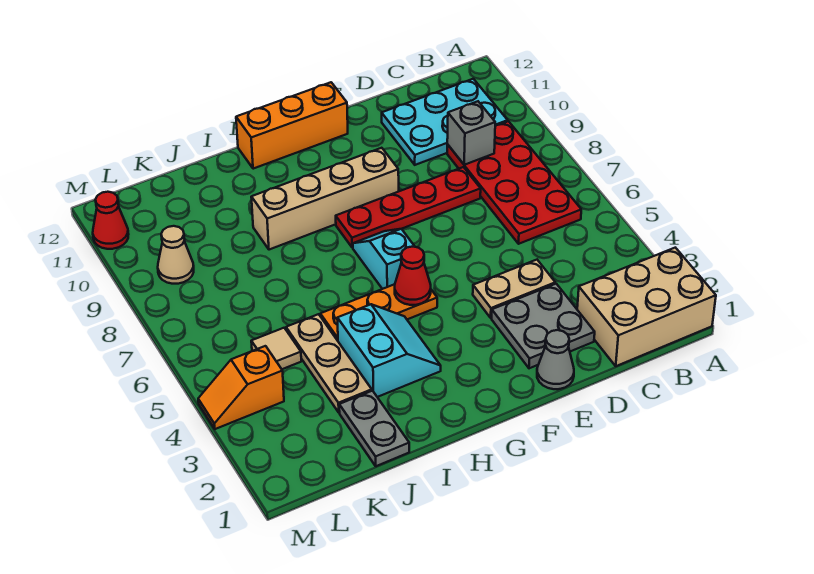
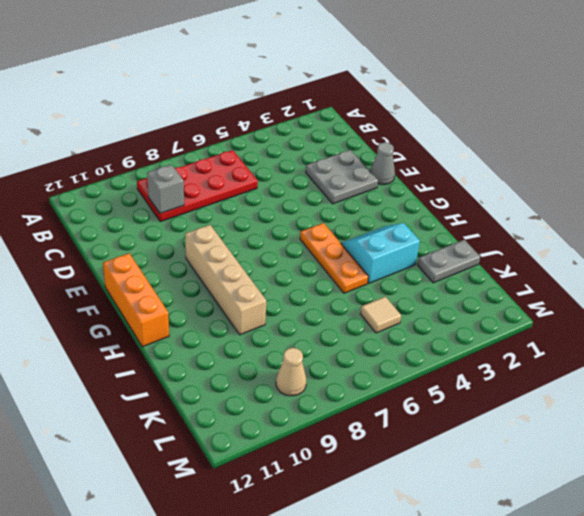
none -> tan 2x3 brick [577,248,716,366]
none -> cyan 2x3 plate [382,79,508,165]
none -> tan 1x2 plate [473,260,555,318]

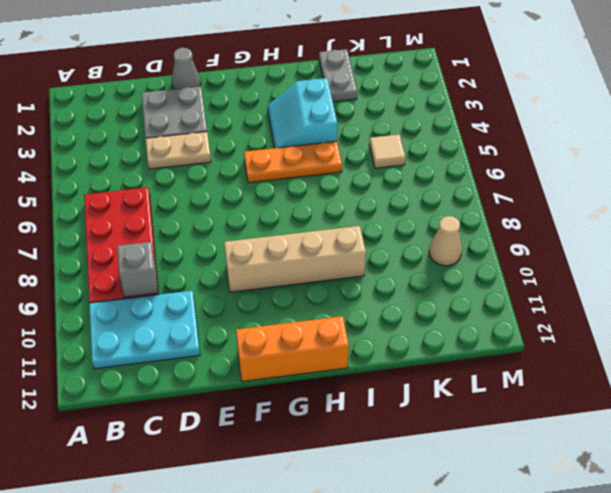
none -> tan 2x3 brick [577,248,716,366]
none -> red 1x4 plate [336,167,481,248]
none -> cyan 1x2 slope [353,229,415,289]

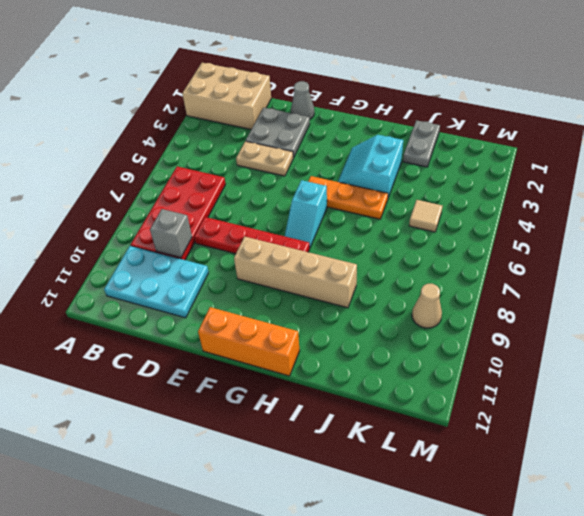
none -> tan 1x3 plate [286,314,372,413]
none -> orange 1x2 slope [198,346,284,429]
none -> red 1x1 cone [93,192,129,249]

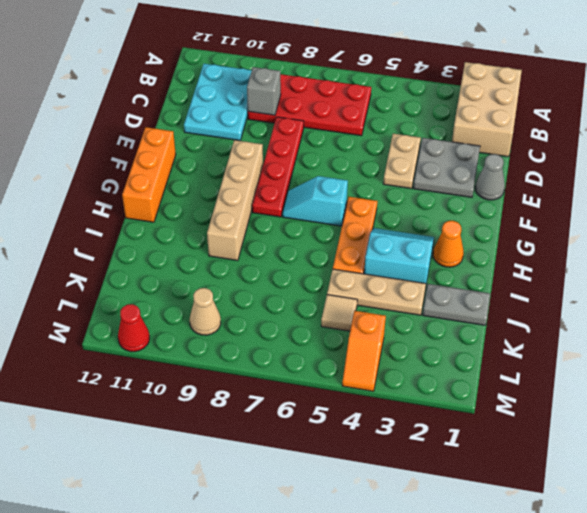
orange 1x1 cone [433,221,464,267] -> none
none -> red 1x1 cone [395,247,431,305]

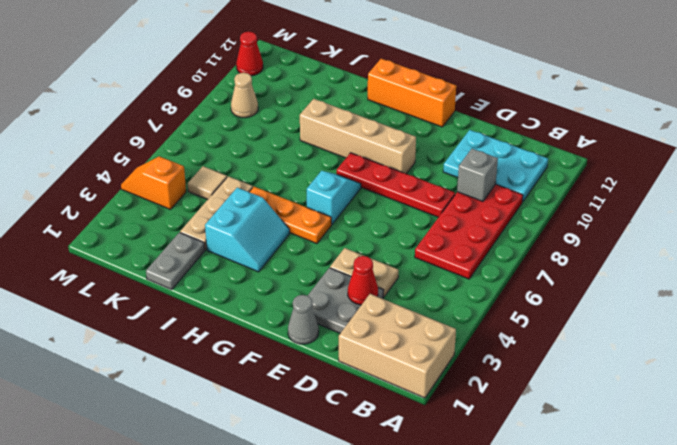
red 1x1 cone [348,256,378,305] -> red 1x1 cone moved to [395,247,431,305]

